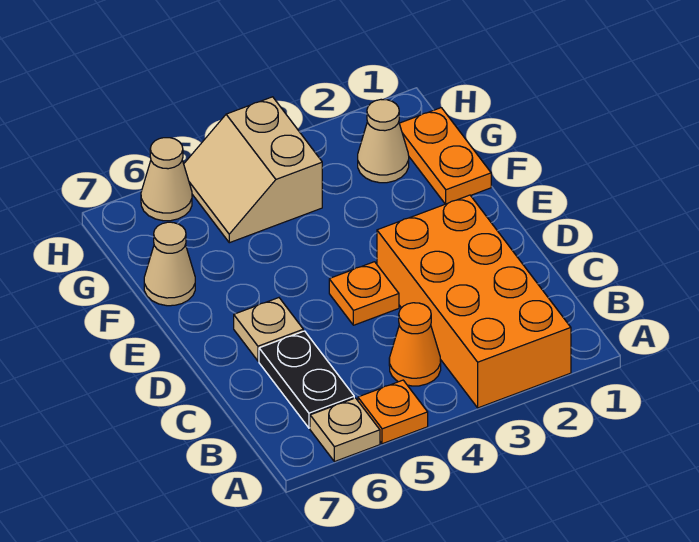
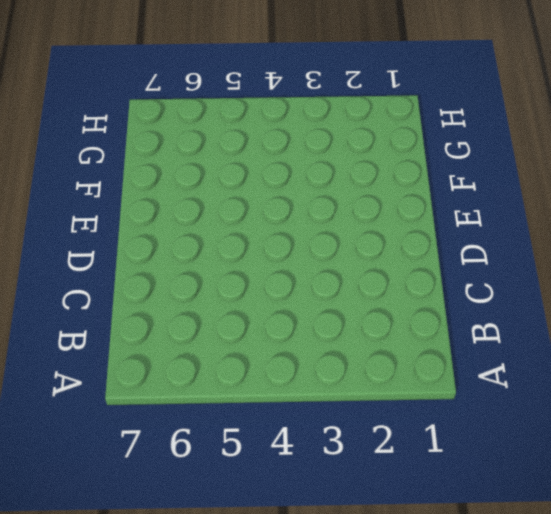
none -> orange 2x4 brick [377,195,571,408]
none -> orange 1x1 plate [358,380,428,444]
none -> tan 1x1 plate [310,398,380,462]

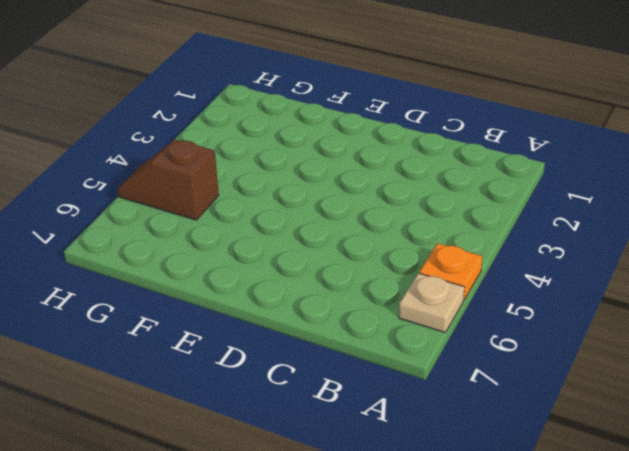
brown 1x2 slope [118,140,219,220] -> tan 2x2 slope [184,97,322,243]
none -> orange 2x4 brick [377,195,571,408]
none -> orange 1x1 cone [389,303,441,386]
none -> black 1x2 plate [259,331,354,428]

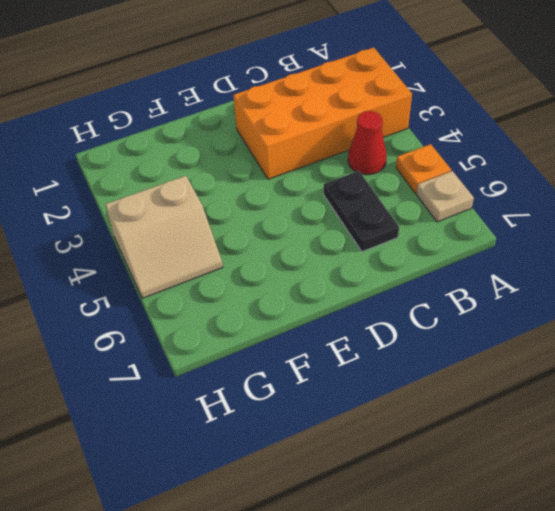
red 1x1 cone [348,111,387,175] -> orange 1x1 cone [389,303,441,386]
black 1x2 plate [324,171,399,252] -> black 1x2 plate turned to [259,331,354,428]
none -> orange 1x1 plate [329,262,399,325]
none -> tan 1x1 plate [234,298,303,361]
none -> orange 1x2 plate [399,108,491,204]

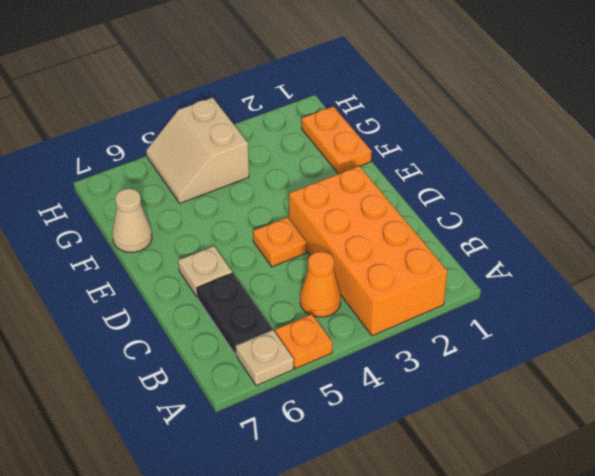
none -> tan 1x1 cone [358,100,409,183]
none -> tan 1x1 cone [141,138,192,221]

